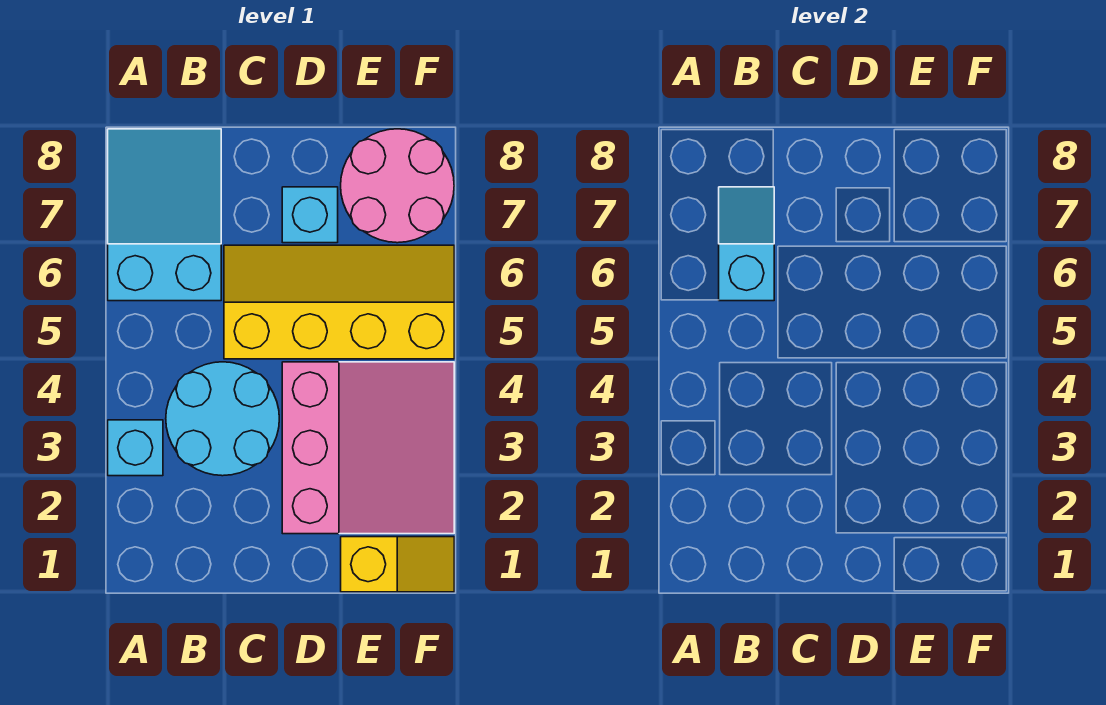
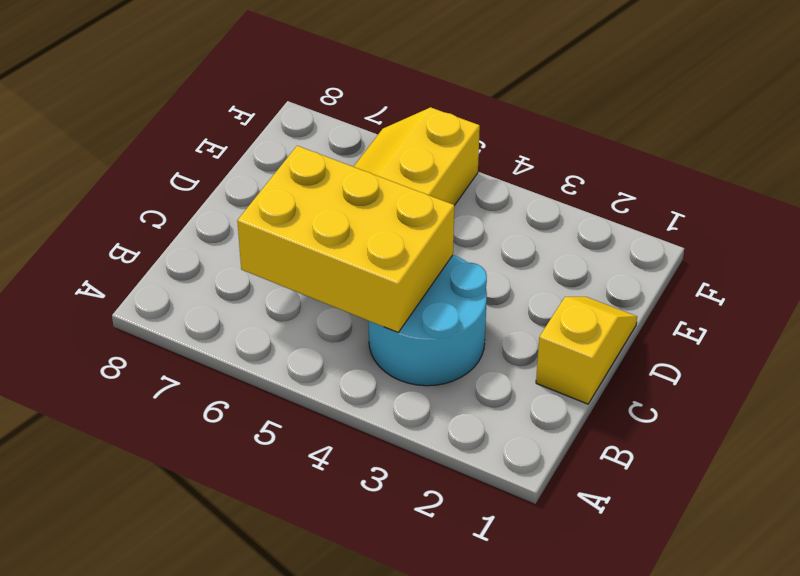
yellow 2x3 brick [237,146,454,332] -> cyan 1x2 slope [719,187,774,301]
yellow 1x2 slope [536,297,637,404] -> yellow 1x2 slope moved to [341,537,454,592]
none -> cyan 1x1 brick [108,420,163,476]
none -> cyan 2x3 slope [108,129,221,301]

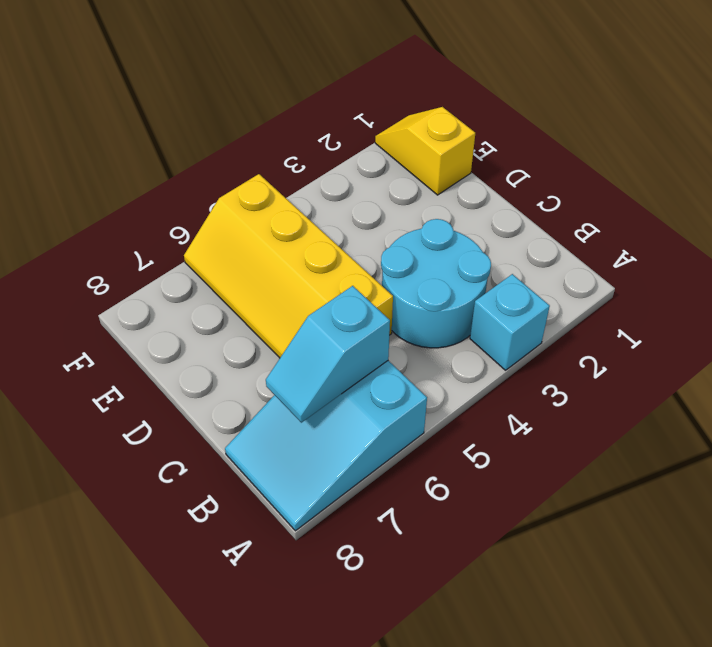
none -> pink 3x3 slope [282,362,454,534]
none -> cyan 1x1 brick [282,187,338,243]

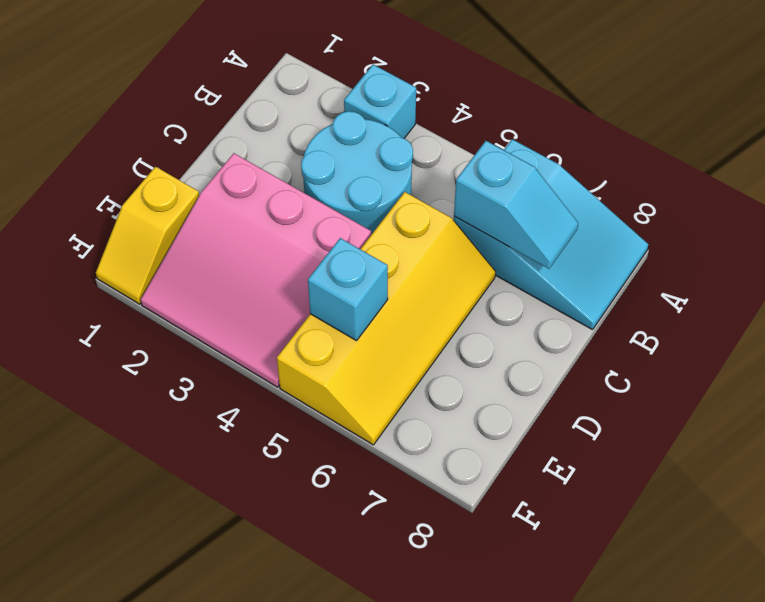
cyan 1x1 brick [308,238,388,341] -> cyan 1x1 brick moved to [282,187,338,243]
none -> pink 2x2 round brick [341,129,454,243]

